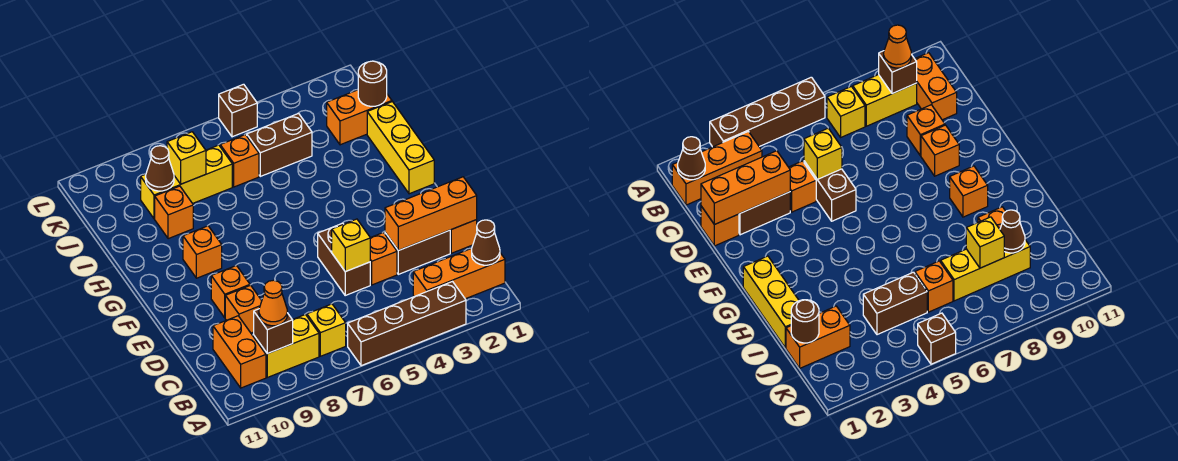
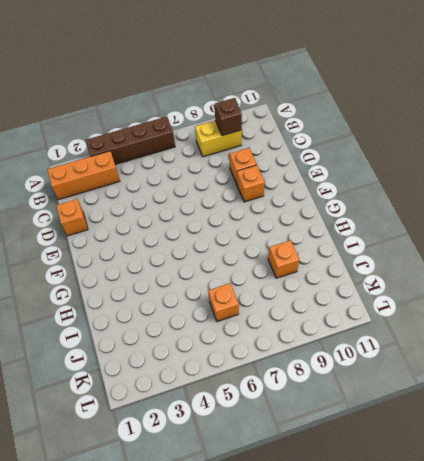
none -> yellow 1x1 brick [307,304,346,356]
none -> orange 1x2 brick [213,316,266,388]
none -> brown 1x2 brick [385,230,450,274]

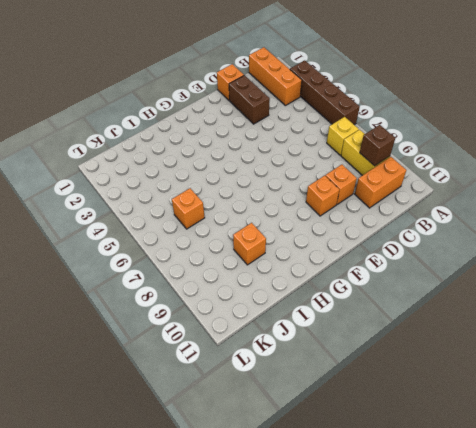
none -> orange 1x1 brick [370,233,397,285]
none -> brown 1x2 brick [318,223,370,295]
none -> yellow 1x3 brick [367,102,434,194]

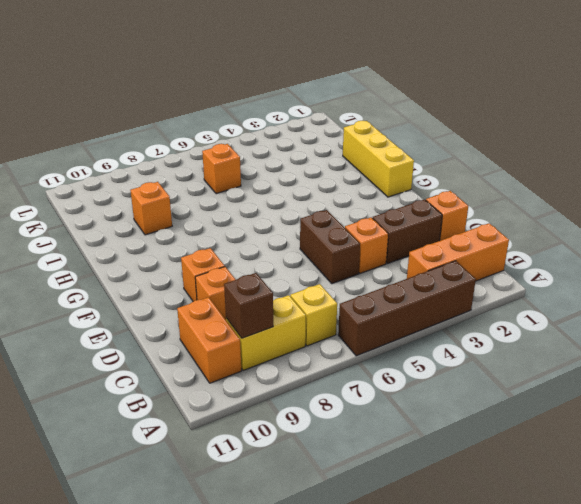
none -> orange 1x1 brick [183,226,222,278]
none -> orange 1x2 brick [327,90,392,145]
none -> brown 1x2 brick [247,114,312,176]

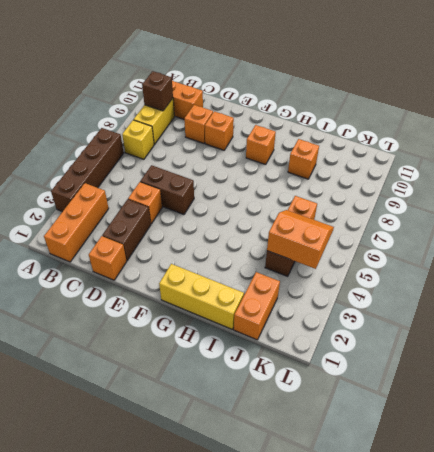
orange 2x2 slope [267,210,334,269] -> none
none -> yellow 1x3 brick [141,145,232,219]
none -> brown 1x1 brick [219,84,257,137]
none -> brown 1x1 cone [472,220,500,265]

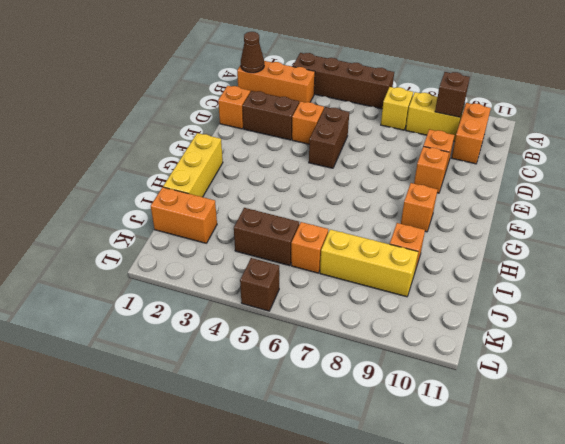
none -> orange 1x3 brick [385,177,477,250]
none -> yellow 1x1 brick [332,219,370,272]
none -> brown 1x1 round brick [358,61,387,106]

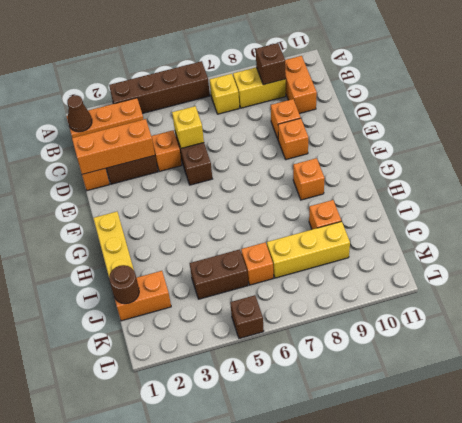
none -> yellow 1x1 brick [167,132,206,184]
none -> brown 1x1 cone [146,146,174,191]
none -> orange 1x1 cone [259,280,287,326]

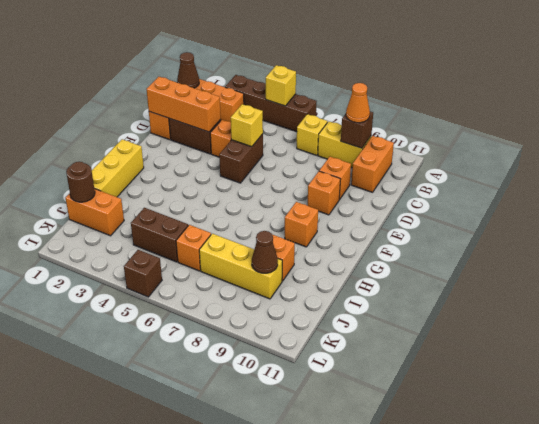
yellow 1x1 brick [266,65,296,106] -> yellow 1x1 brick moved to [167,132,206,184]

